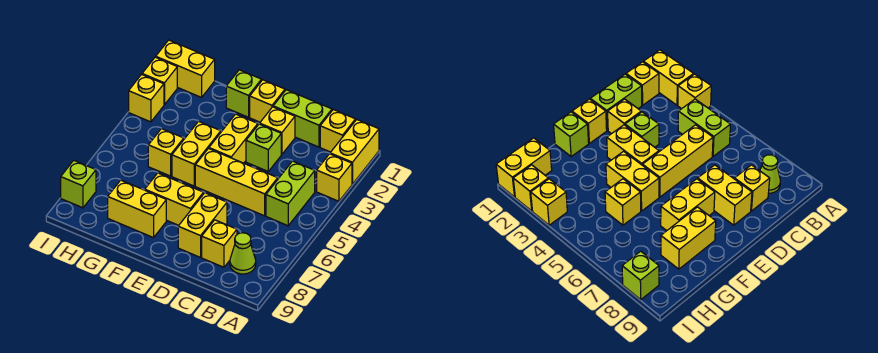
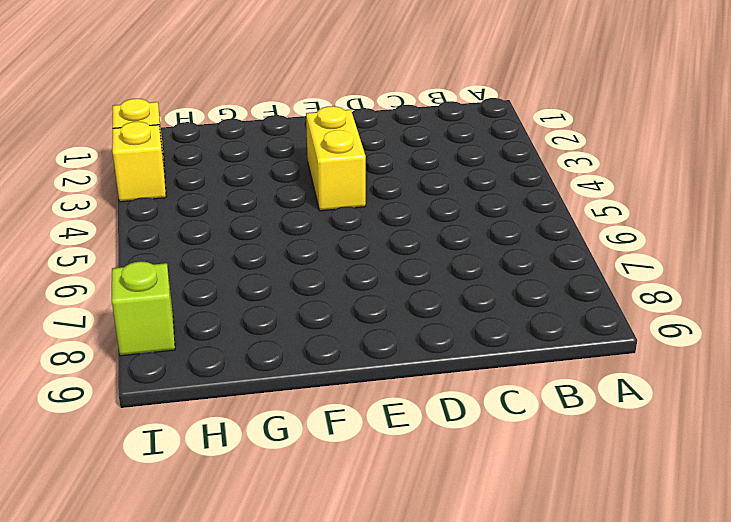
none -> yellow 1x2 brick [330,120,379,184]
none -> yellow 1x1 brick [317,154,352,201]
none -> yellow 1x1 brick [320,110,356,152]

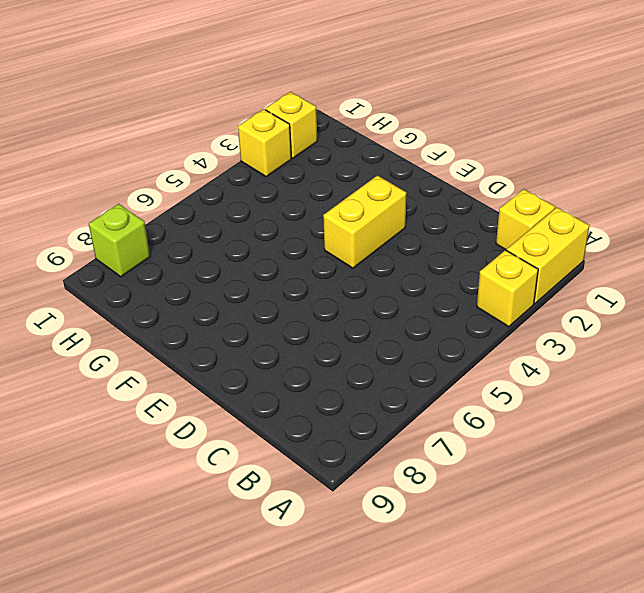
none -> lime 1x2 brick [266,161,315,226]
none -> lime 1x1 cone [230,233,256,274]
none -> lime 1x2 brick [273,90,332,147]

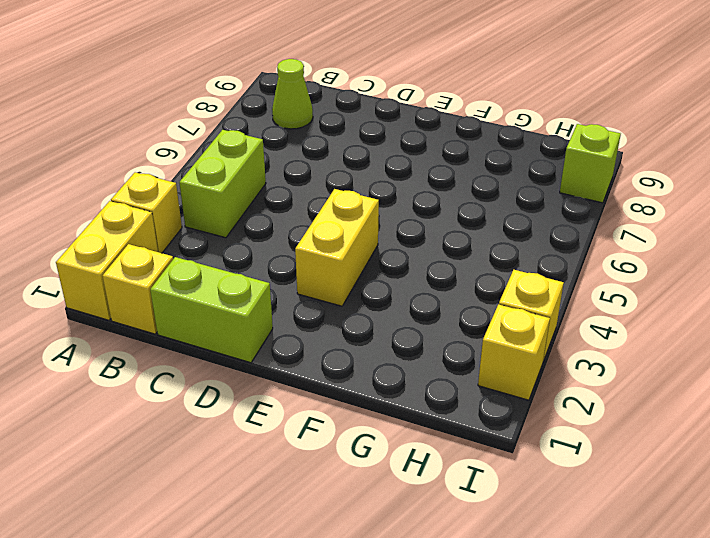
none -> yellow 1x3 brick [195,149,278,216]
none -> yellow 1x1 brick [202,220,237,267]
none -> yellow 1x1 brick [260,107,295,154]

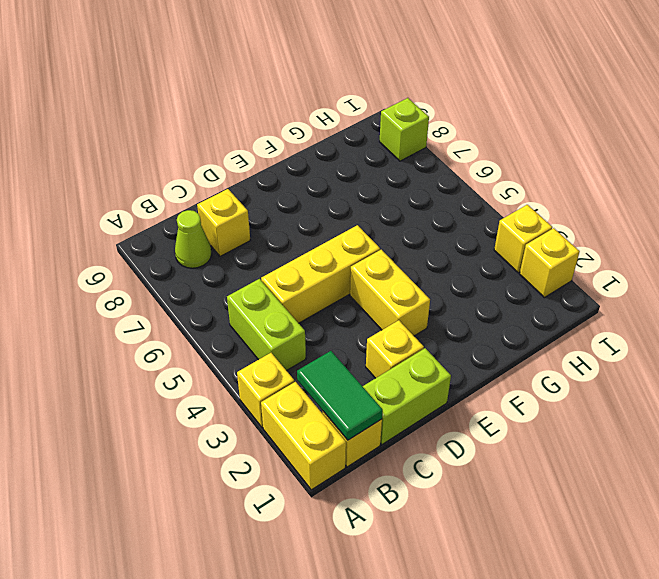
green 1x2 tile [297,351,383,440] -> none
none -> lime 1x1 brick [246,124,281,171]
none -> yellow 1x2 brick [178,193,227,257]
none -> yellow 1x1 brick [250,80,285,122]

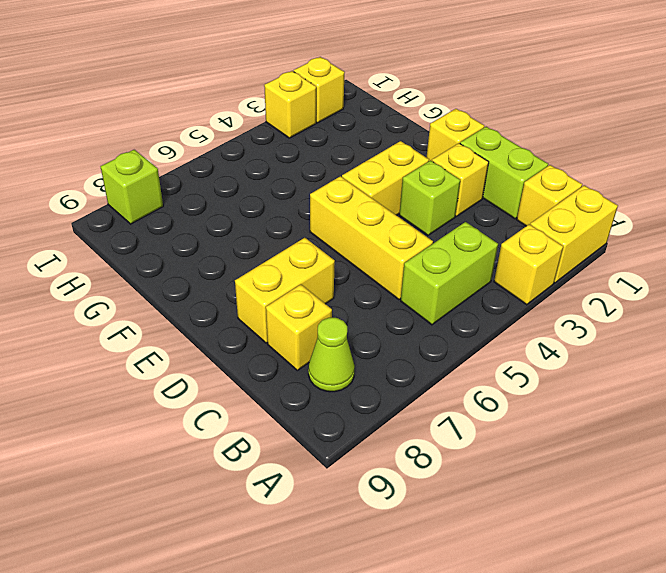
none -> yellow 1x2 brick [145,173,204,225]
none -> lime 1x1 brick [226,70,262,117]
none -> yellow 1x2 brick [172,121,221,186]

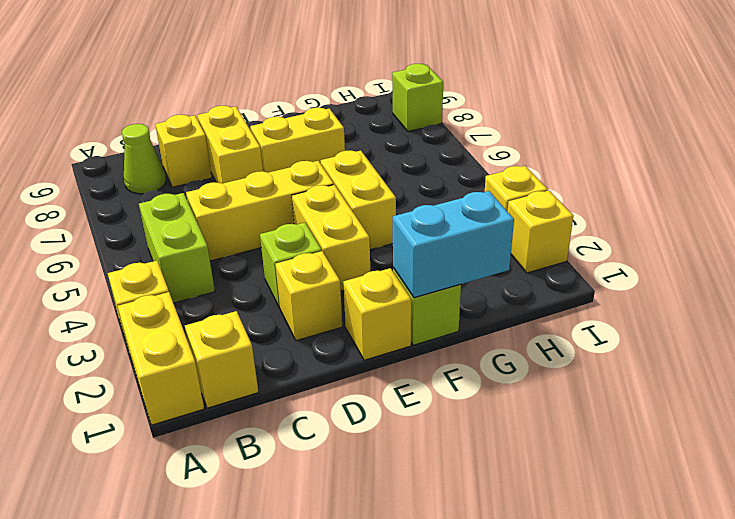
cyan 1x2 brick [393,191,514,298] -> none
none -> lime 1x2 brick [273,90,332,147]
none -> yellow 1x2 brick [108,180,166,238]
none -> yellow 1x1 brick [148,129,184,176]

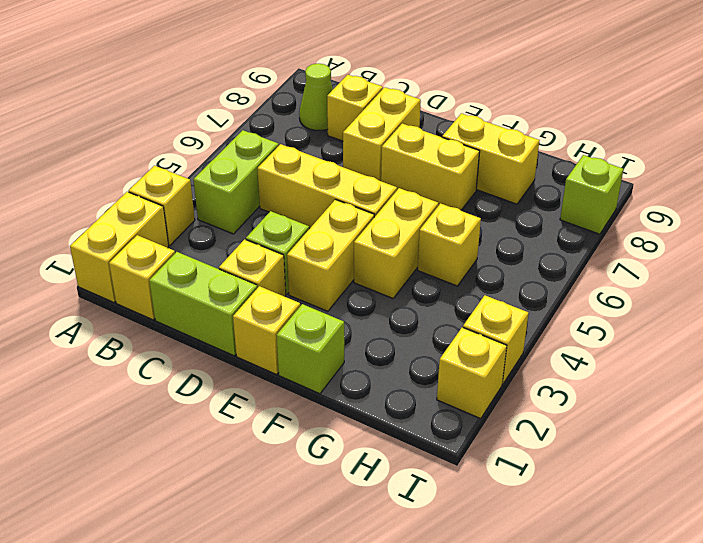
none -> yellow 1x2 brick [156,40,215,97]

